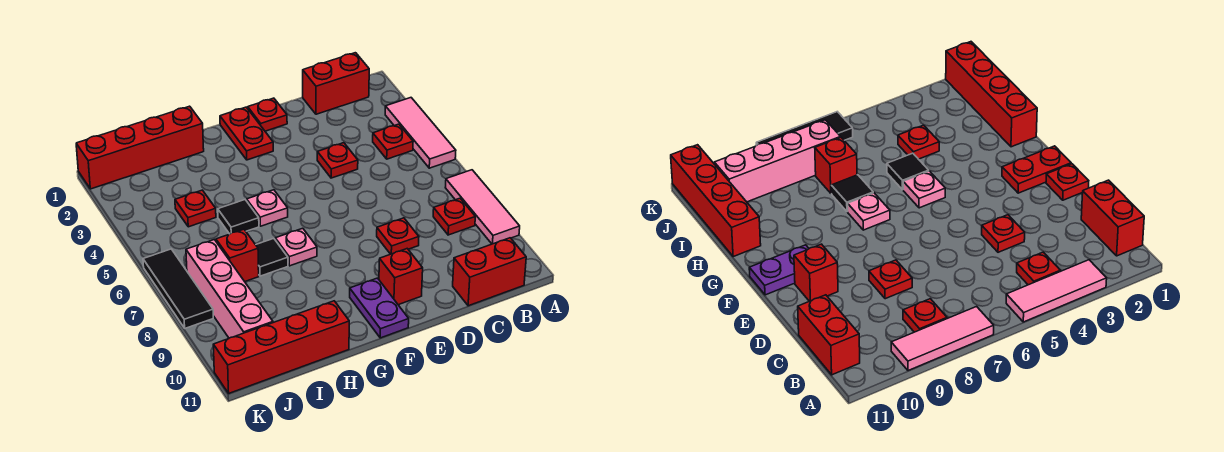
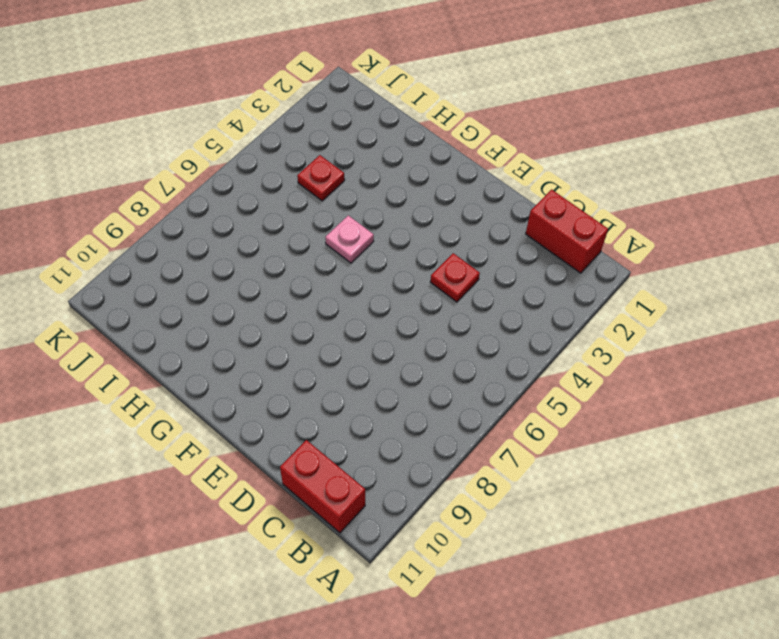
none -> pink 1x3 tile [385,98,456,168]
none -> pink 1x3 tile [445,170,520,244]
none -> red 1x1 plate [373,124,413,159]

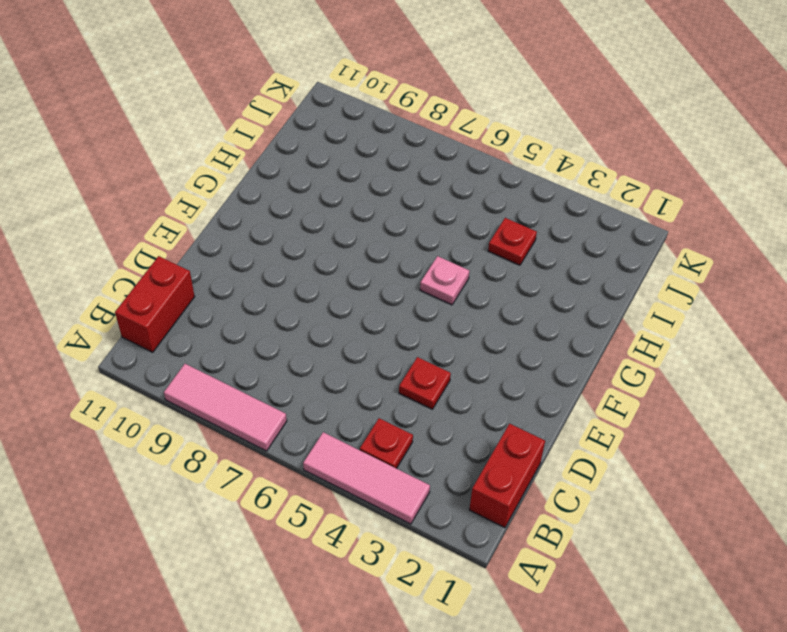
none -> red 1x1 plate [433,198,475,235]
none -> red 1x1 plate [377,218,419,254]
none -> red 1x1 plate [248,98,287,131]

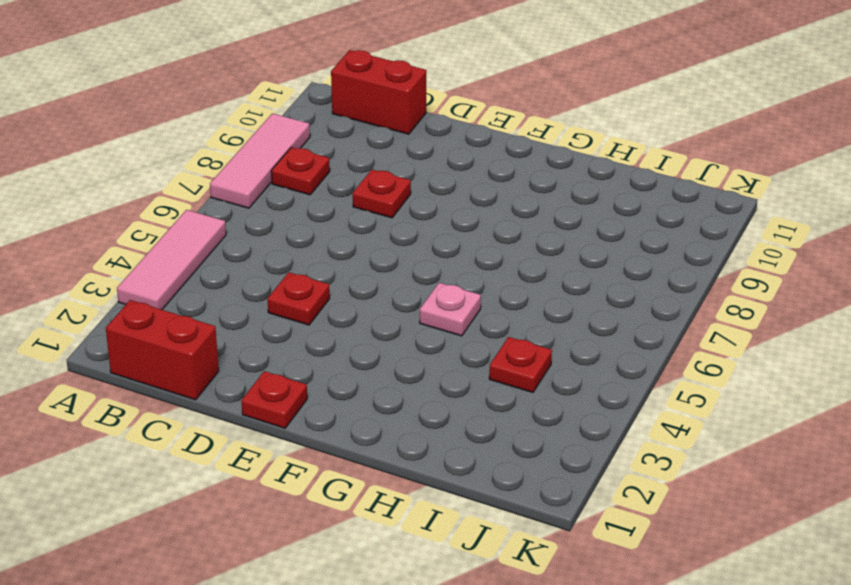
none -> red 1x1 plate [373,124,413,159]
none -> red 1x1 brick [379,249,423,305]
none -> red 1x2 plate [220,107,273,160]

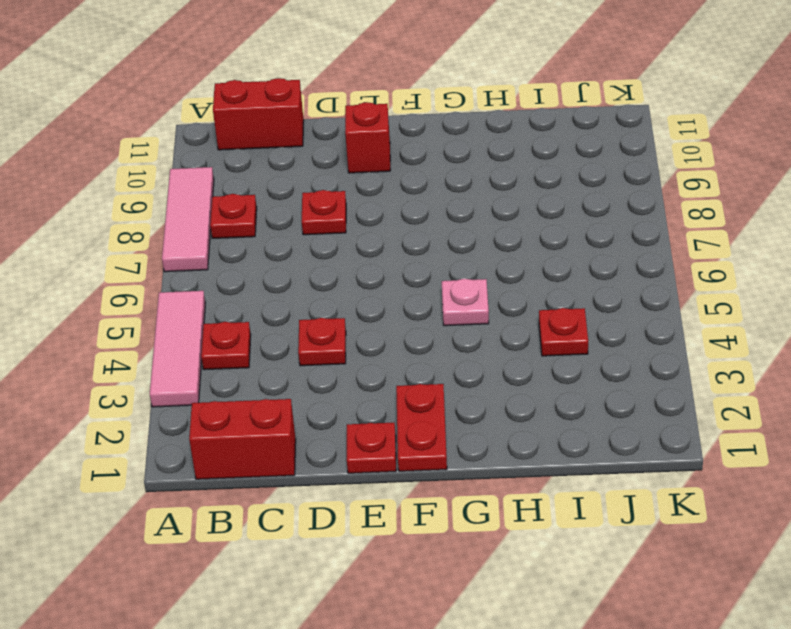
none -> purple 1x2 plate [350,278,409,338]
none -> pink 1x1 plate [275,228,317,266]
none -> red 1x4 brick [76,106,204,189]

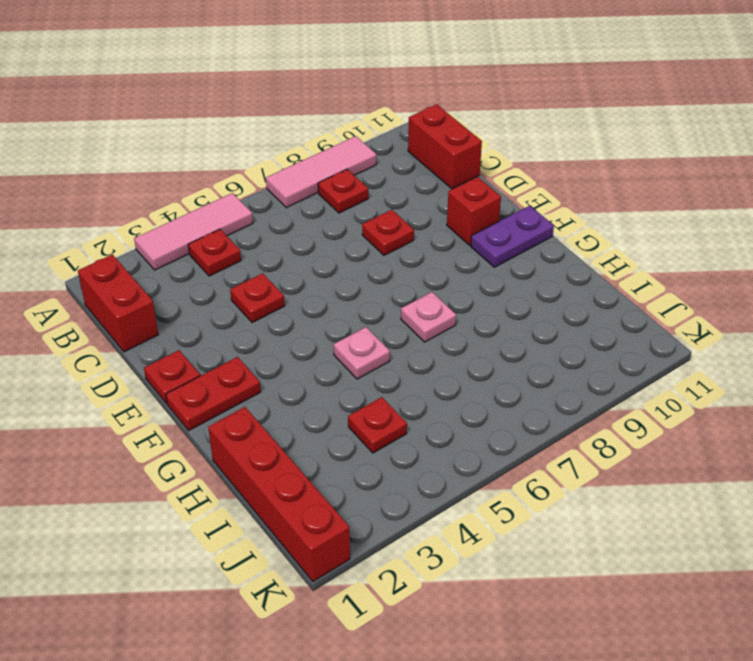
none -> black 1x1 tile [218,200,259,234]
none -> black 1x1 tile [256,238,288,276]
none -> red 1x4 brick [213,301,349,393]

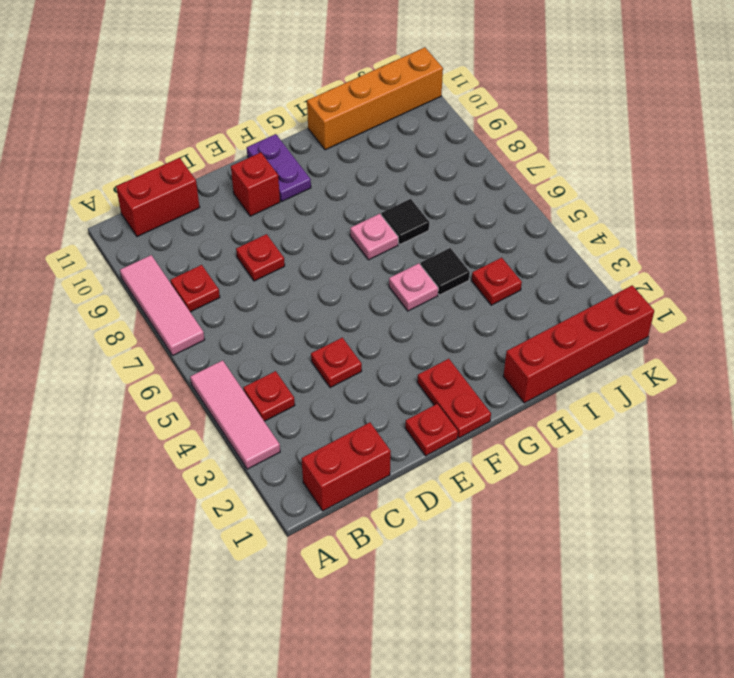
orange 1x4 brick [307,47,443,150] -> red 1x4 brick [213,301,349,393]
none -> red 1x1 brick [216,229,259,282]
none -> pink 1x4 brick [186,240,273,338]
none -> black 1x3 tile [143,249,213,328]

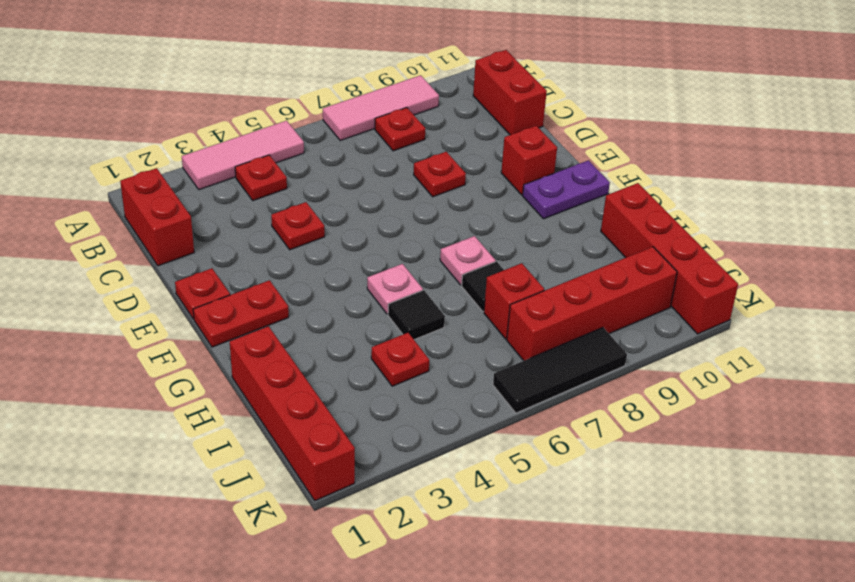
red 1x4 brick [507,247,677,361] -> pink 1x4 brick [186,240,273,338]

